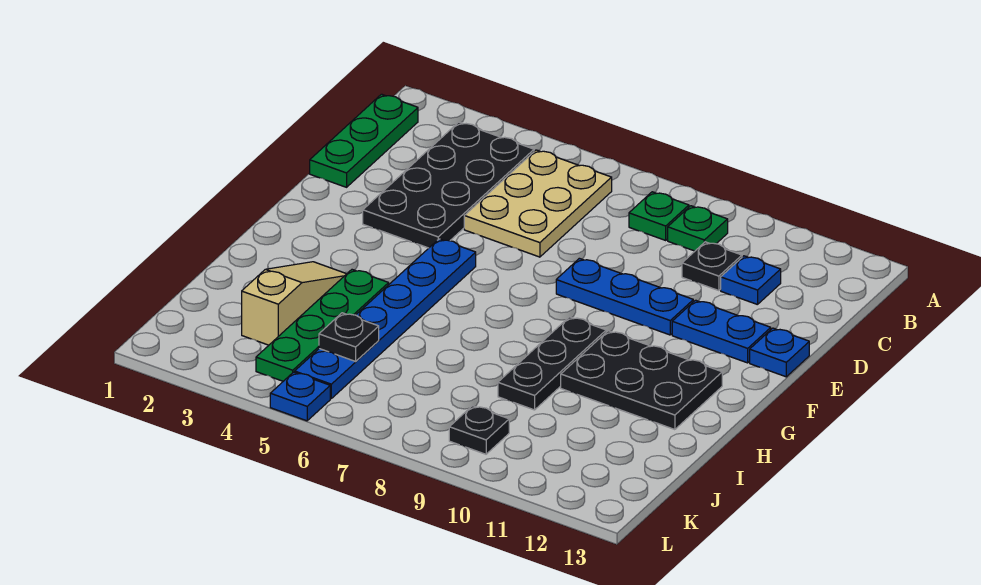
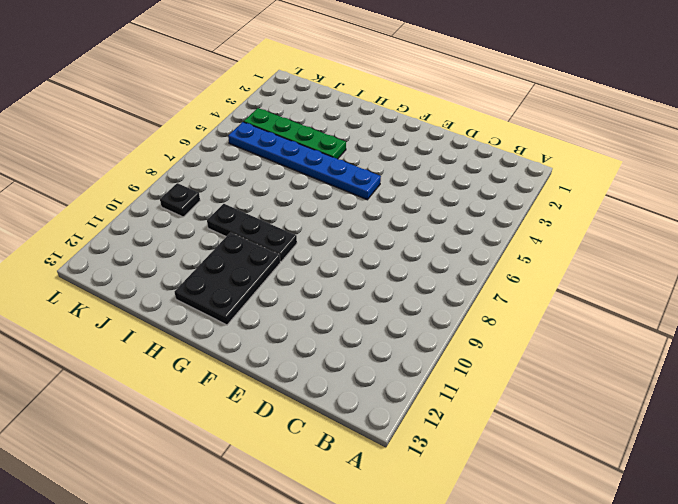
none -> green 1x3 plate [310,94,418,187]
none -> black 2x4 plate [363,122,534,248]
none -> tan 2x3 plate [464,150,612,257]

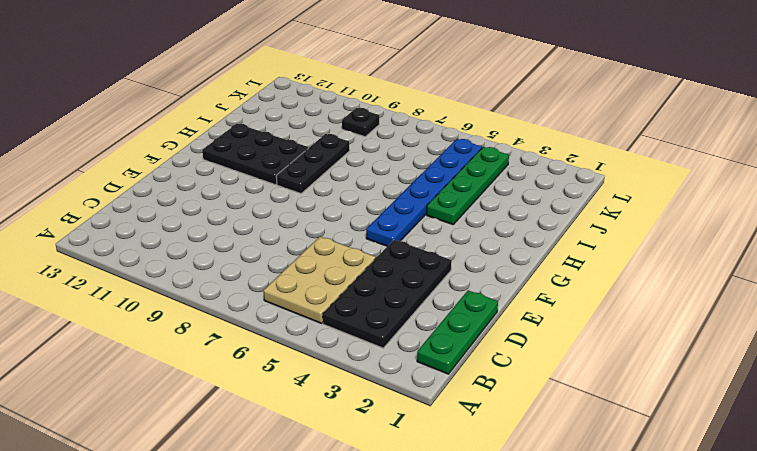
none -> green 1x1 plate [629,192,689,240]
none -> green 1x1 plate [668,206,728,251]
none -> black 1x1 plate [682,242,742,291]

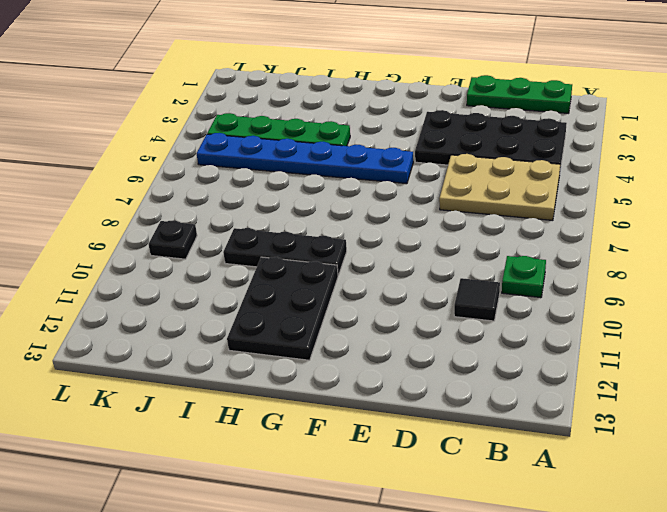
black 1x1 tile [454,278,500,321] -> black 1x1 plate [682,242,742,291]
none -> green 1x1 plate [629,192,689,240]
none -> blue 1x1 plate [721,256,781,305]
none -> blue 1x3 plate [556,258,693,335]

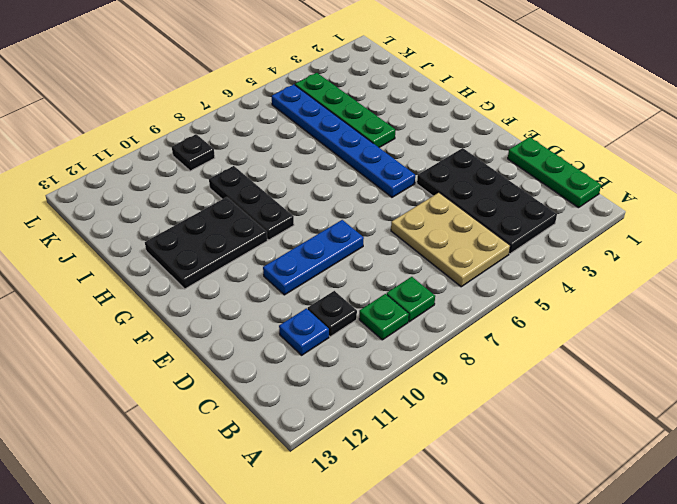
none -> blue 1x2 plate [672,300,771,363]
none -> blue 1x1 plate [750,328,809,377]
none -> tan 1x3 slope [242,262,346,345]

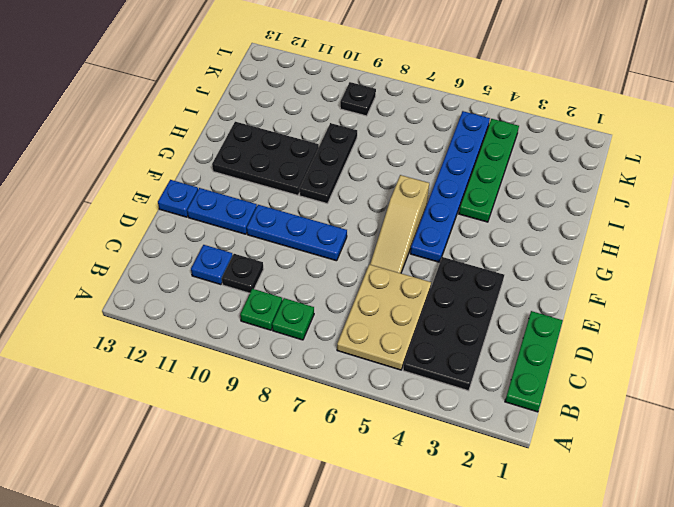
tan 1x3 slope [370,175,429,273] -> tan 1x3 slope moved to [242,262,346,345]
none -> blue 1x1 plate [270,372,330,421]
none -> black 1x1 plate [319,313,379,361]

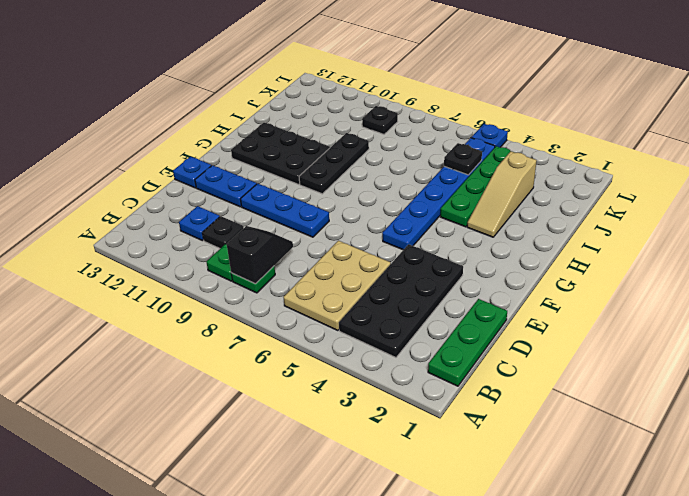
black 1x2 slope [227,226,293,284] -> none

